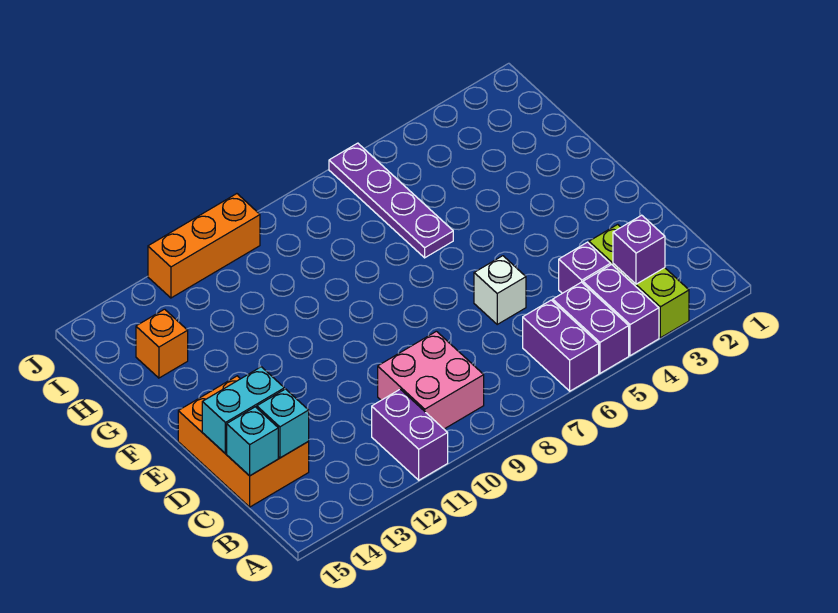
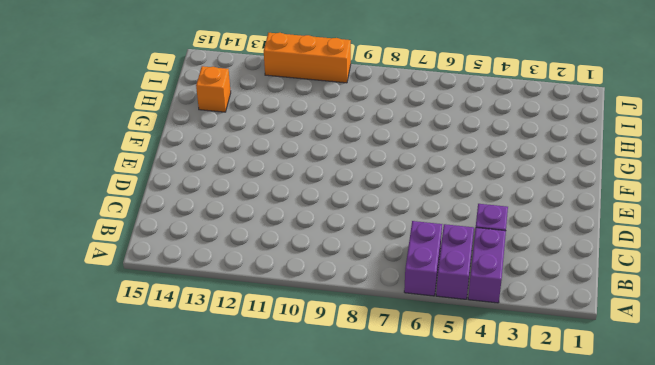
none -> lime 1x3 brick [589,224,689,338]
none -> purple 1x2 brick [372,389,448,480]
none -> pink 2x2 brick [378,331,484,429]

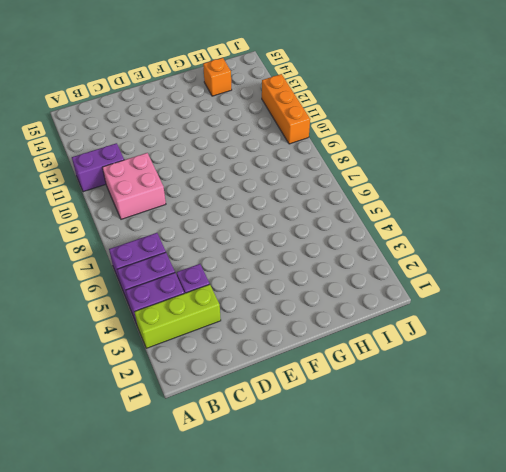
none -> orange 2x3 brick [178,376,309,507]
none -> white 1x1 brick [474,256,526,324]
none -> purple 1x4 plate [329,143,453,258]

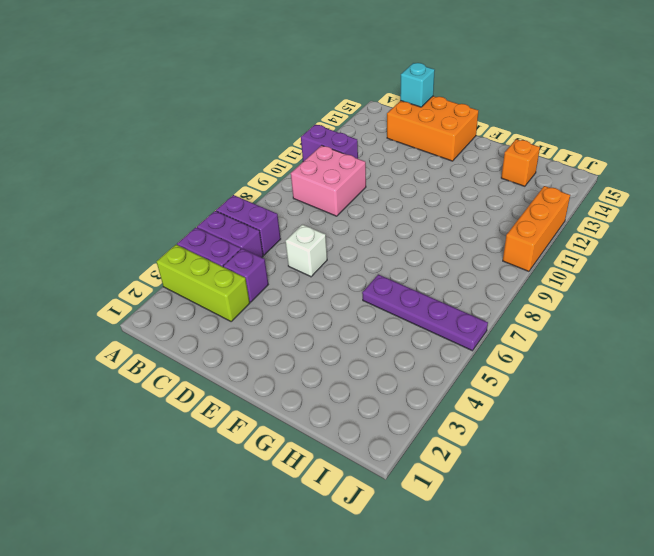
none -> purple 1x1 brick [613,215,665,284]
none -> cyan 1x1 brick [257,389,309,458]
none -> cyan 1x2 brick [202,367,284,453]

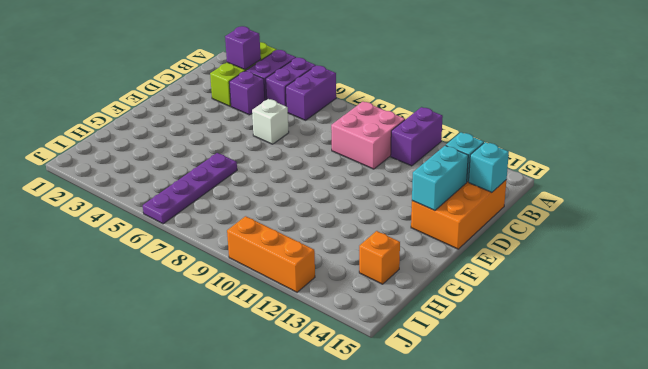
cyan 1x2 brick [412,145,468,211] -> cyan 1x2 brick turned to [202,367,284,453]

